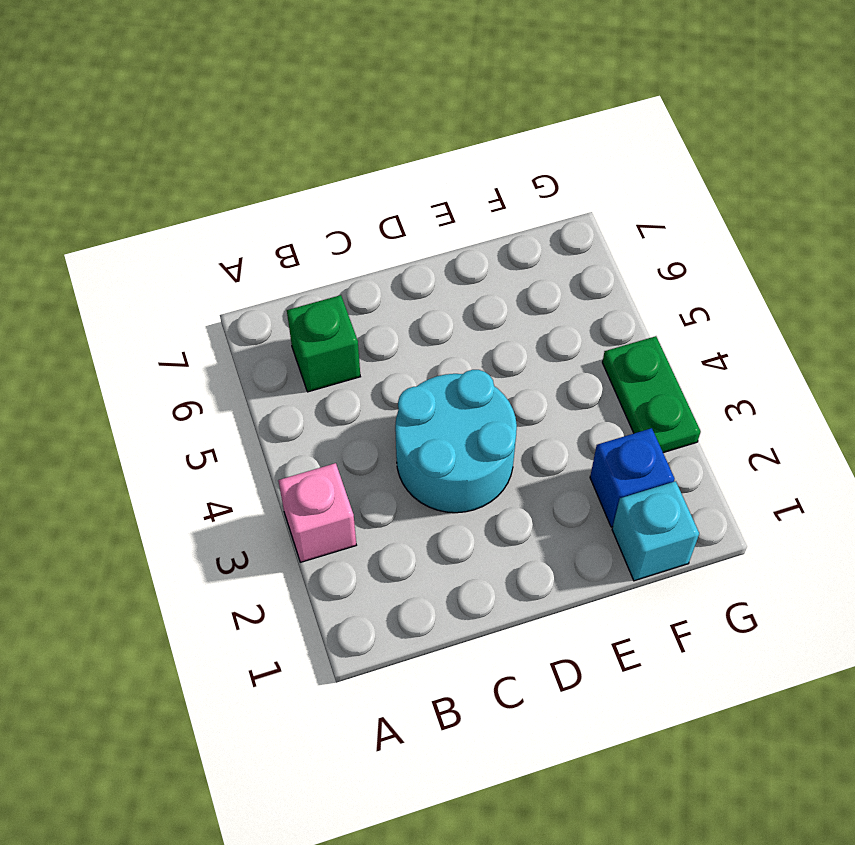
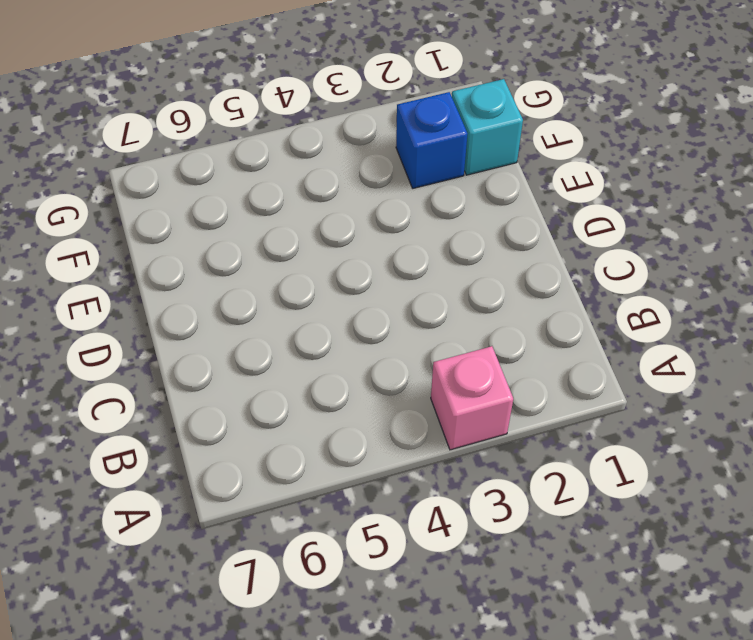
none -> green 1x1 brick [287,295,360,392]
none -> cyan 2x2 round brick [395,370,517,513]

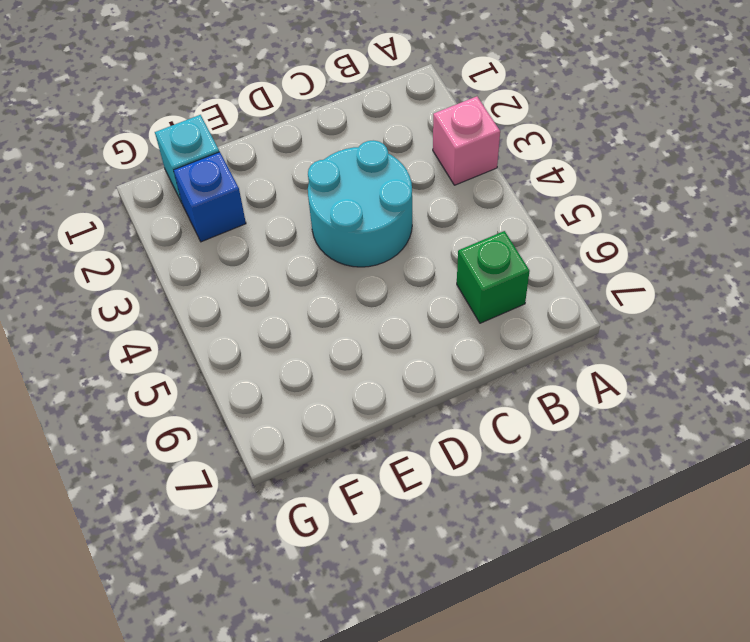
none -> green 1x2 plate [602,336,701,453]

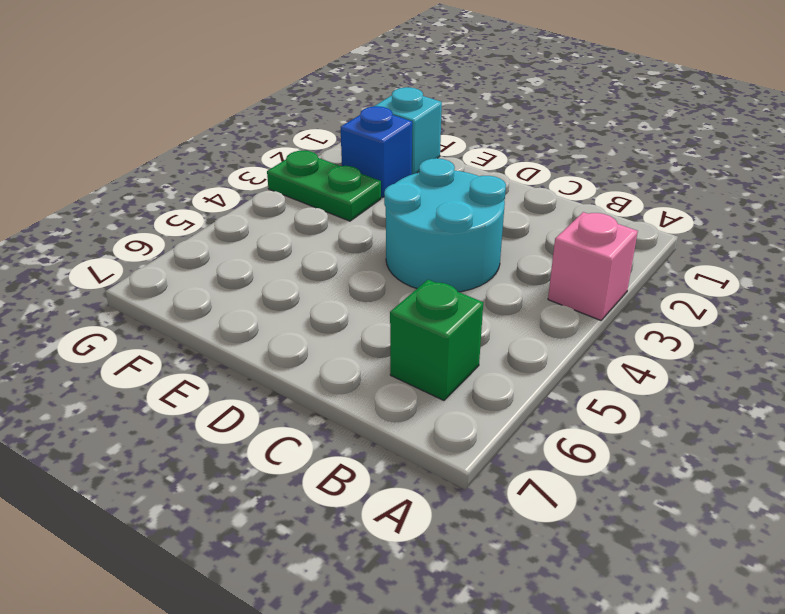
green 1x2 plate [267,151,381,221] -> green 1x2 plate turned to [602,336,701,453]

